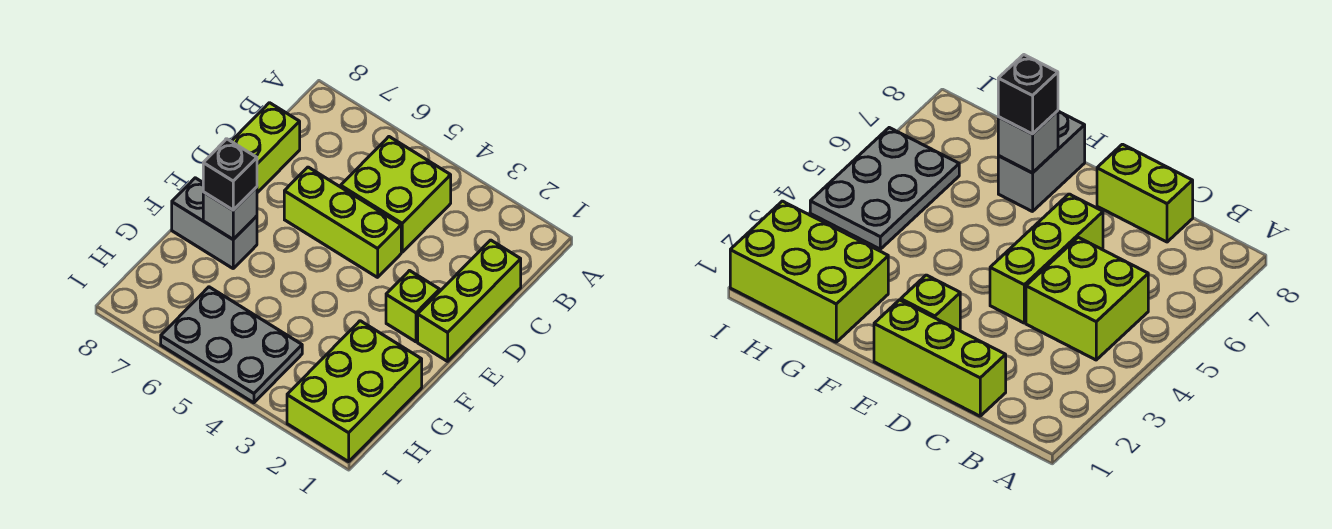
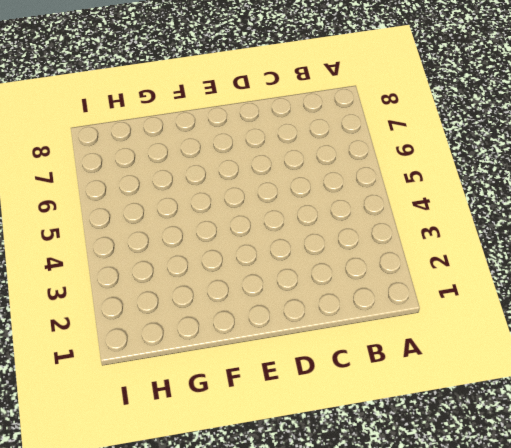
none -> lime 2x2 brick [341,137,451,252]
none -> lime 1x3 brick [418,240,521,361]

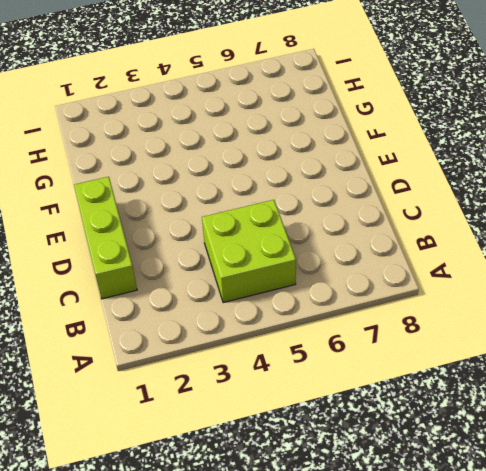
none -> lime 1x2 brick [231,103,300,193]
none -> lime 1x3 brick [284,167,401,277]

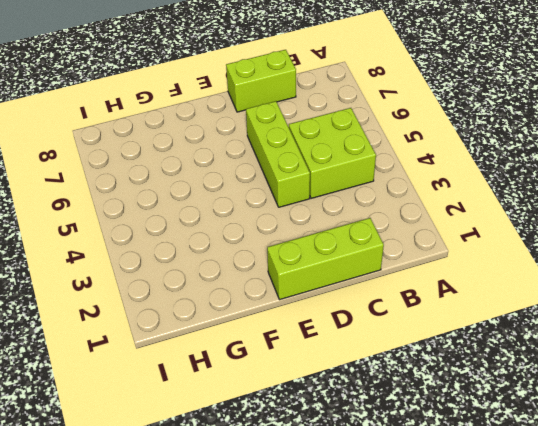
none -> lime 1x1 brick [386,271,440,342]
none -> grey 1x2 brick [172,178,257,268]

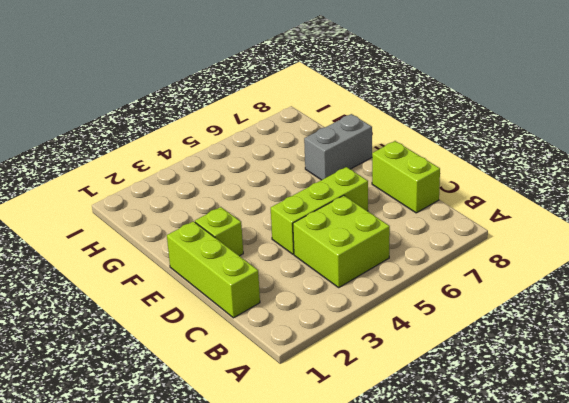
none -> lime 2x3 brick [287,321,422,462]
none -> grey 2x3 plate [161,287,302,403]

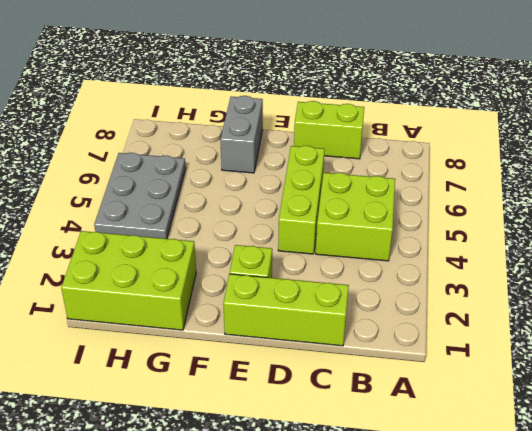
none -> grey 1x1 brick [203,187,257,239]
none -> black 1x1 brick [203,139,257,210]

